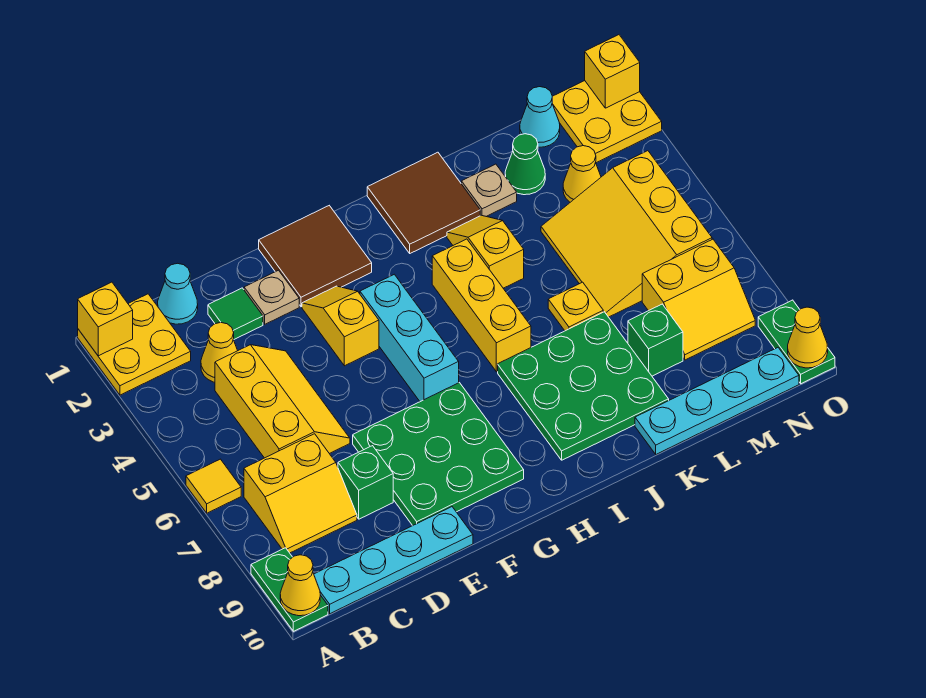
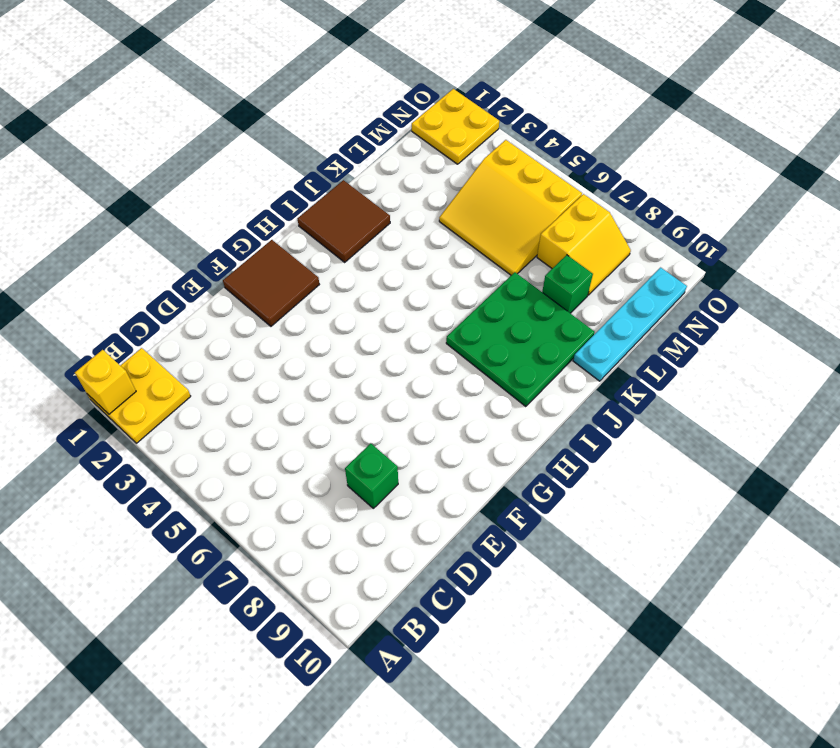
none -> yellow 1x1 tile [186,459,241,513]
none -> green 1x2 plate [251,548,328,631]
none -> yellow 2x2 slope [244,434,357,553]
none -> cyan 1x4 plate [314,507,473,614]

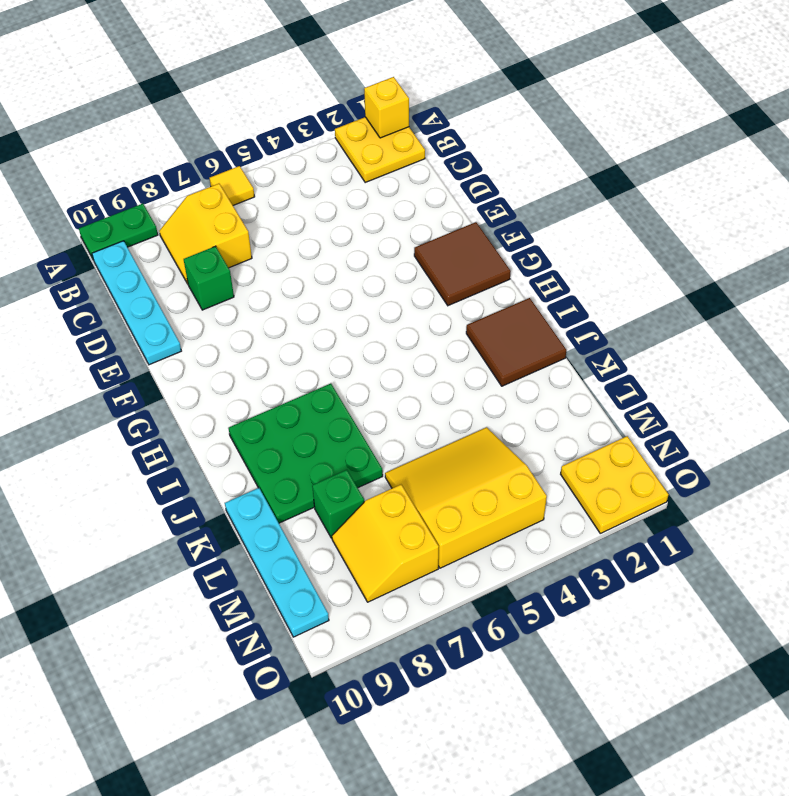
none -> cyan 1x1 cone [158,263,198,324]
none -> yellow 1x1 cone [201,323,238,382]
none -> yellow 2x3 slope [215,345,350,458]
none -> green 1x1 tile [208,288,263,340]

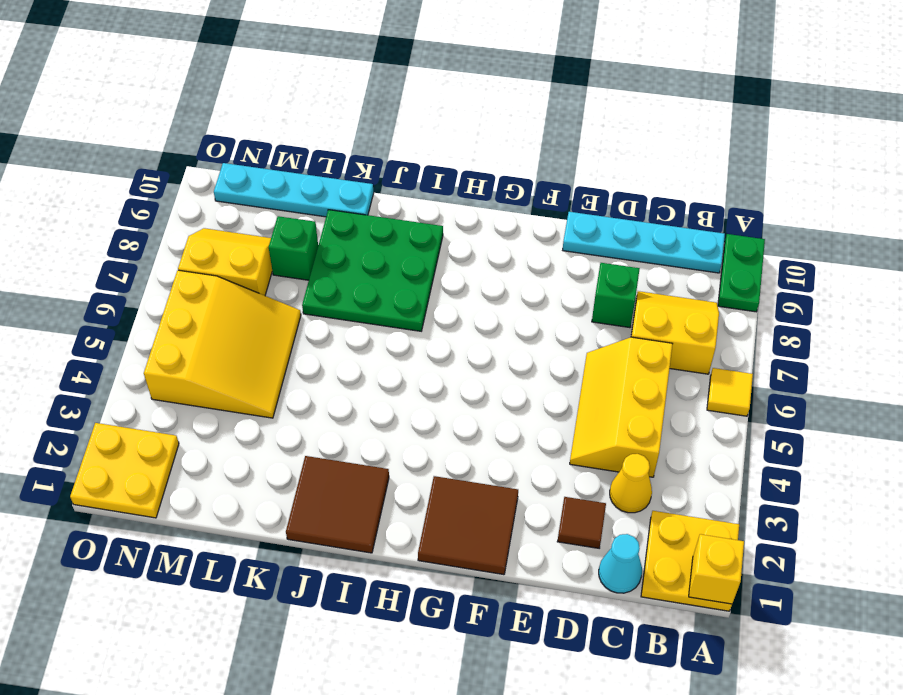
brown 1x1 tile [557,497,606,548] -> green 1x1 tile [208,288,263,340]
none -> tan 1x1 plate [244,270,299,324]
none -> green 3x3 plate [353,383,524,526]
none -> yellow 1x2 slope [302,286,379,366]
none -> cyan 1x3 brick [360,274,459,402]

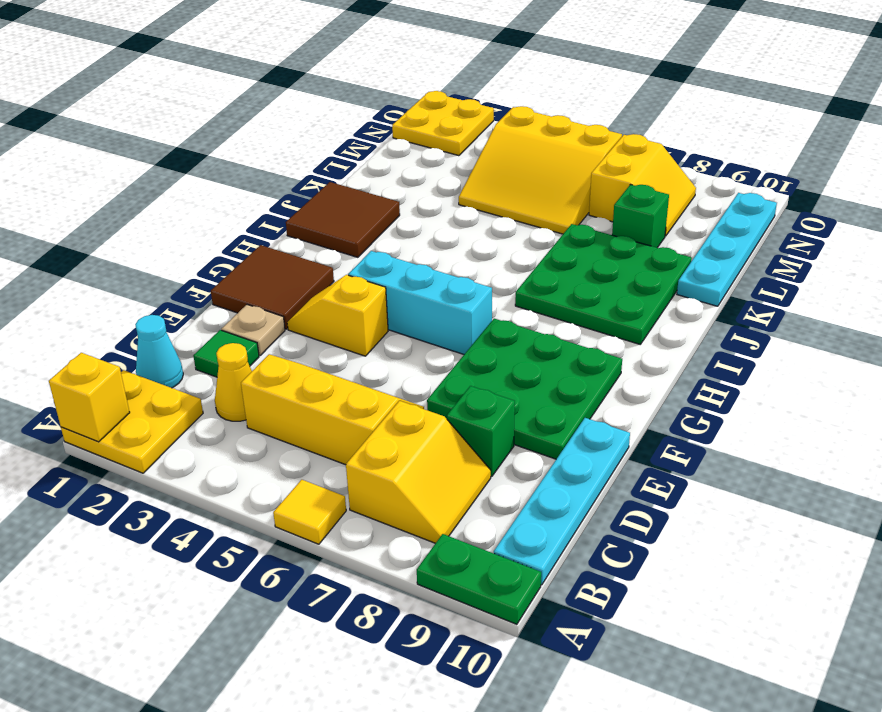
none -> yellow 1x3 brick [432,239,531,372]
none -> yellow 1x2 slope [447,215,524,288]
none -> tan 1x1 plate [461,164,517,217]
none -> yellow 1x1 plate [548,282,603,331]

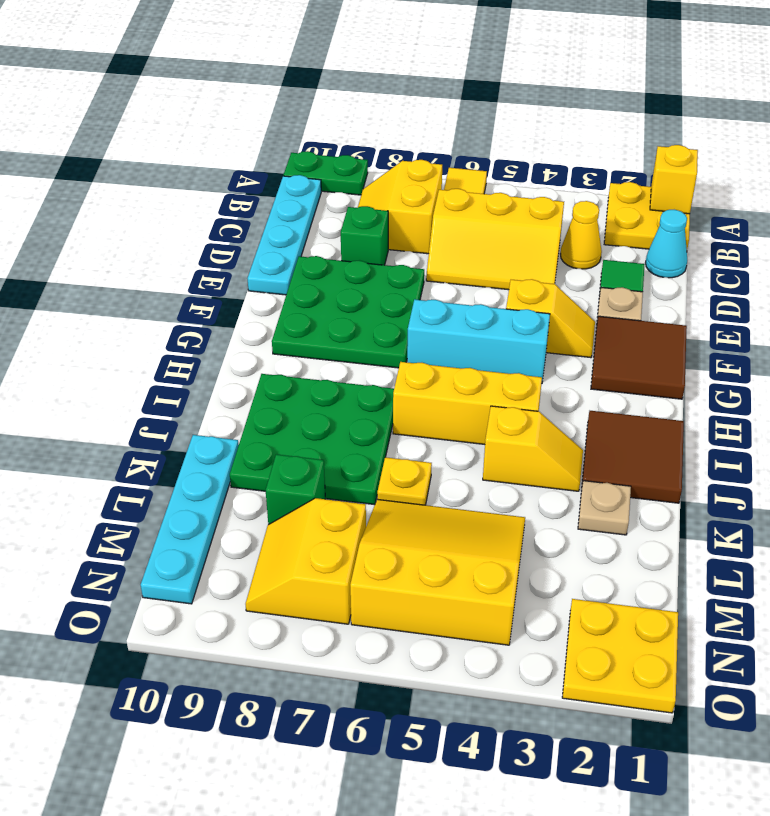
none -> green 1x1 cone [505,134,545,195]
none -> cyan 1x1 cone [520,87,560,147]
none -> yellow 1x1 cone [563,146,601,202]
none -> green 1x2 plate [758,300,835,384]

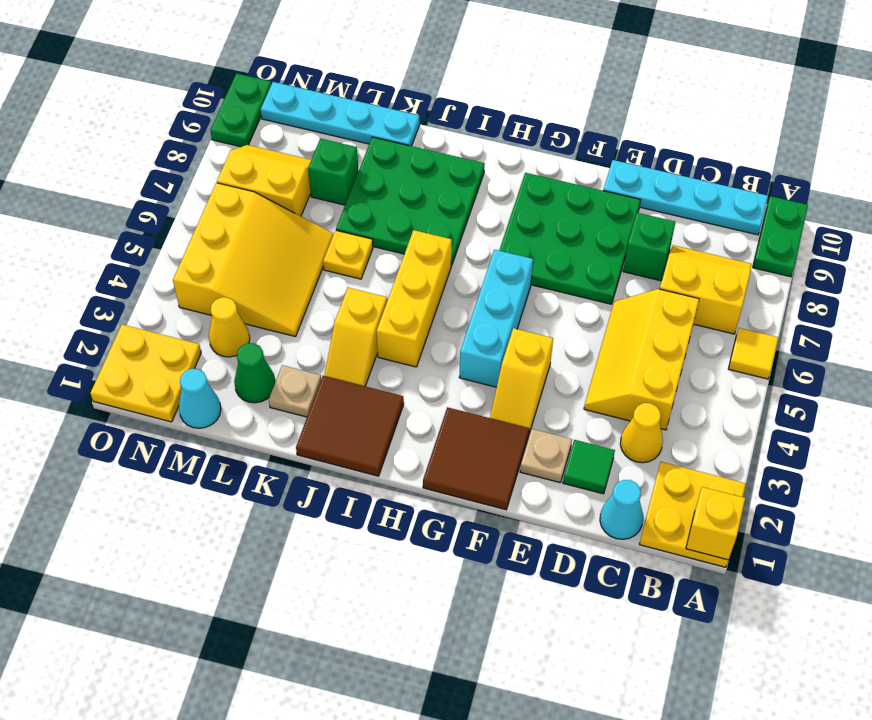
none -> yellow 1x1 cone [280,555,320,616]
none -> yellow 1x1 brick [585,35,640,108]
none -> yellow 1x1 cone [788,307,828,368]

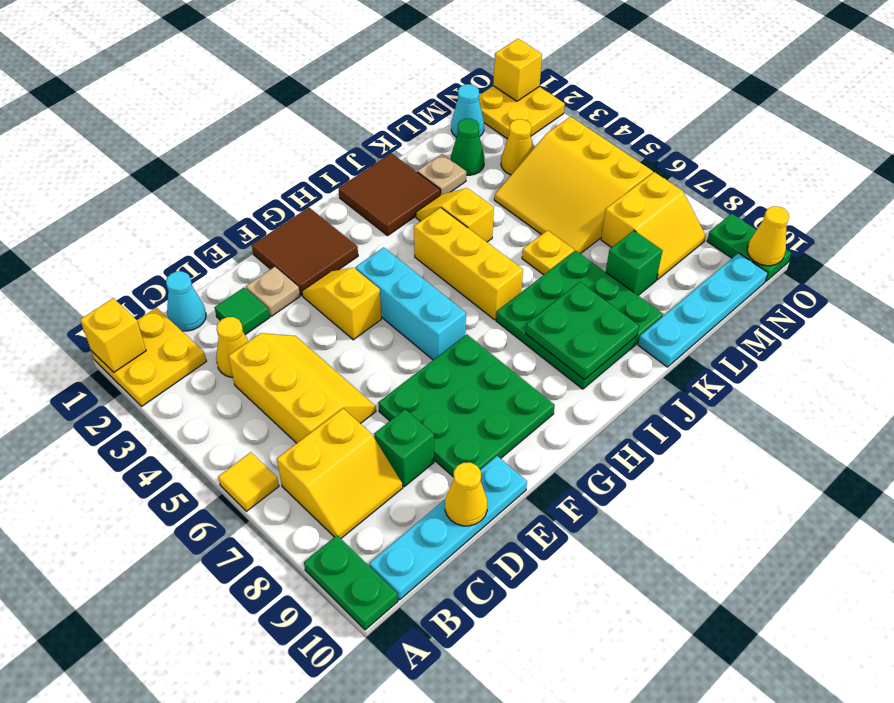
yellow 1x1 cone [445,463,487,526] -> yellow 1x1 cone moved to [280,555,320,616]
green 2x2 plate [526,282,639,380] -> none

